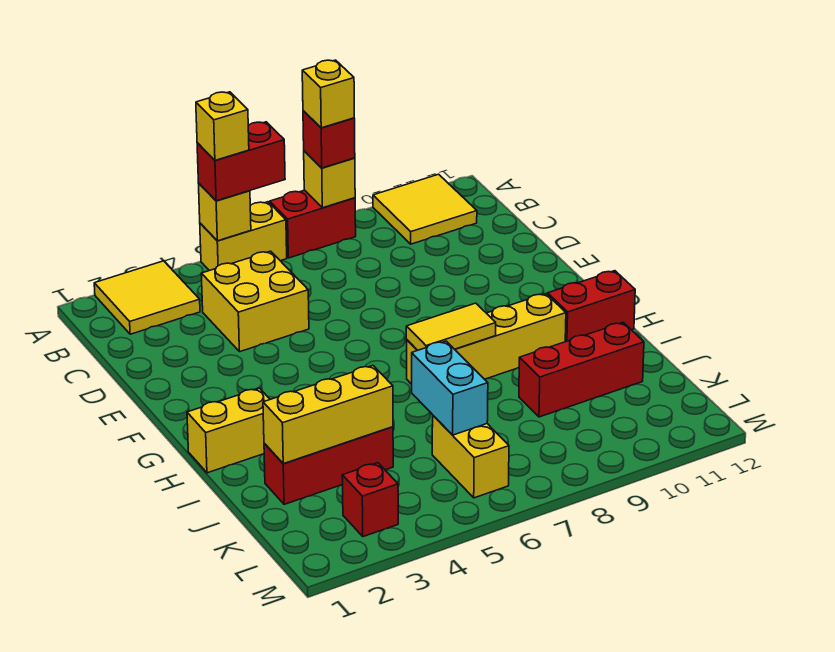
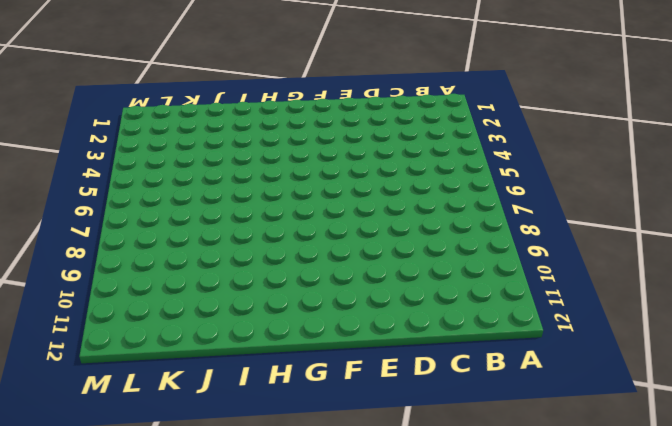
none -> yellow 2x2 tile [94,261,200,334]
none -> yellow 1x2 brick [200,202,287,271]
none -> red 1x2 brick [270,190,356,258]

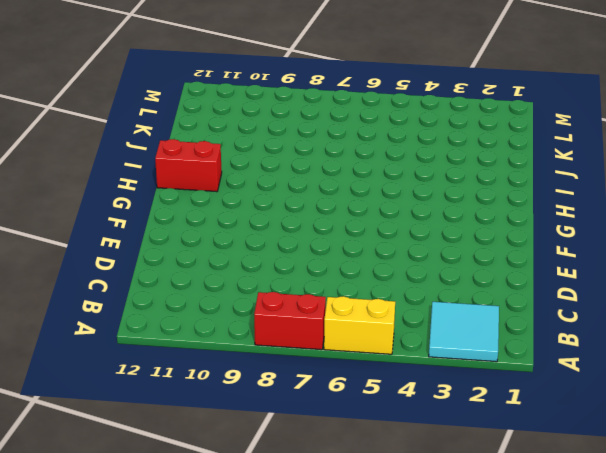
cyan 2x2 tile [429,302,499,362] -> yellow 2x2 tile [94,261,200,334]
none -> yellow 2x2 tile [373,174,477,244]
none -> yellow 2x2 brick [201,251,309,352]
none -> yellow 1x2 brick [187,388,270,473]

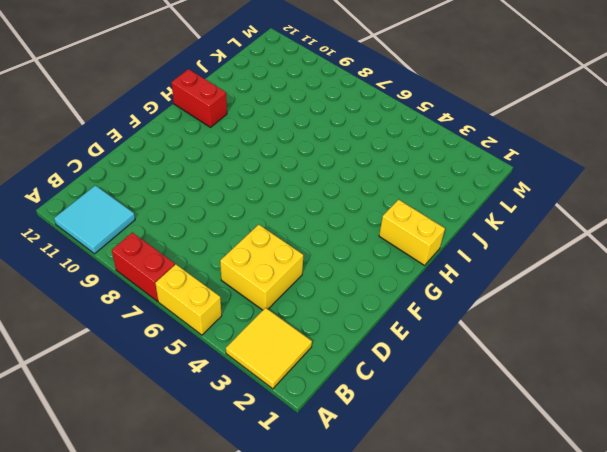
cyan 2x2 tile [54,185,135,254] -> yellow 2x2 tile [373,174,477,244]
none -> yellow 1x4 brick [406,294,566,384]
none -> red 1x3 brick [264,427,393,504]
none -> red 1x3 brick [519,322,644,417]

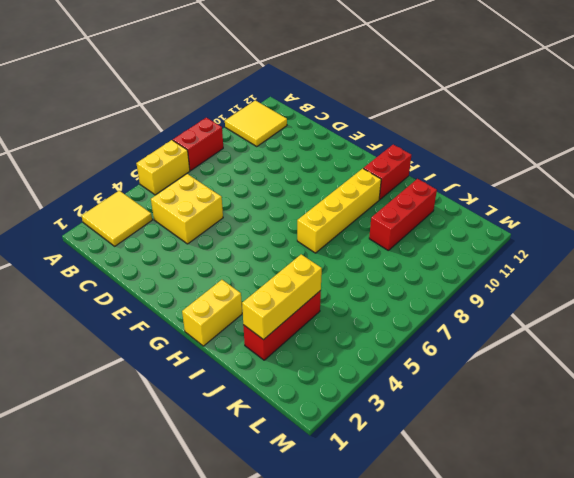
none -> yellow 1x2 brick [432,416,509,498]
none -> red 1x1 brick [342,463,398,537]
none -> yellow 1x1 brick [198,183,251,241]

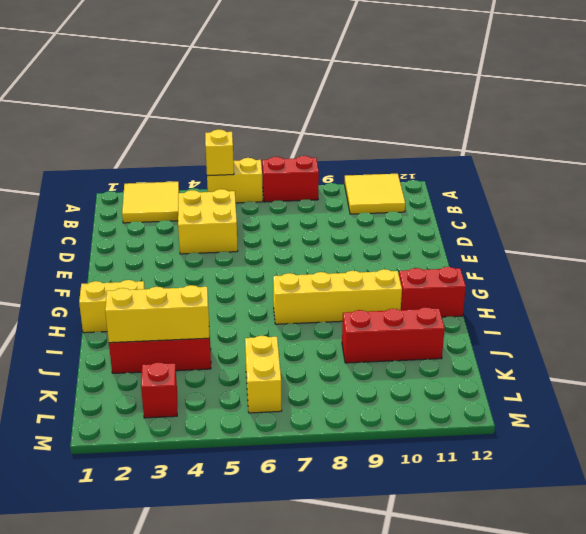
none -> yellow 1x1 brick [304,151,355,208]
none -> yellow 1x2 tile [406,303,496,350]
none -> cyan 1x2 brick [412,341,488,435]

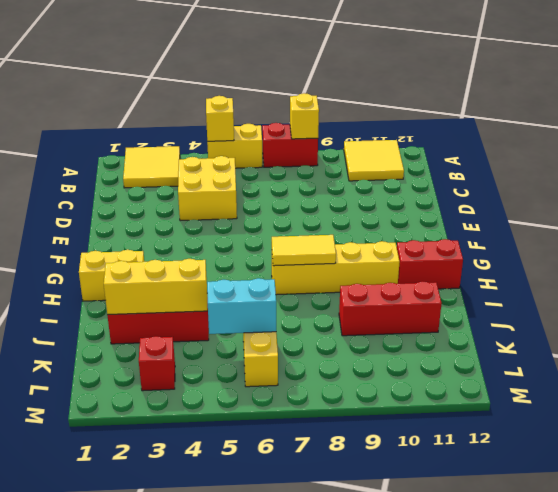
cyan 1x2 brick [207,278,276,334] -> cyan 1x2 brick turned to [412,341,488,435]
none -> red 1x2 brick [197,122,285,201]
none -> red 1x1 brick [303,111,355,168]
none -> yellow 1x1 brick [196,92,249,160]

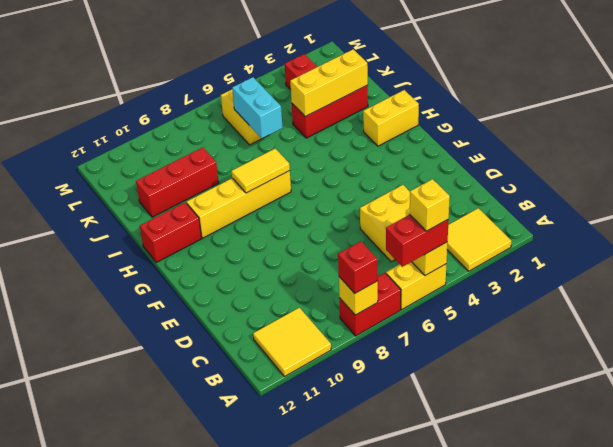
none -> yellow 1x1 brick [302,60,354,128]

